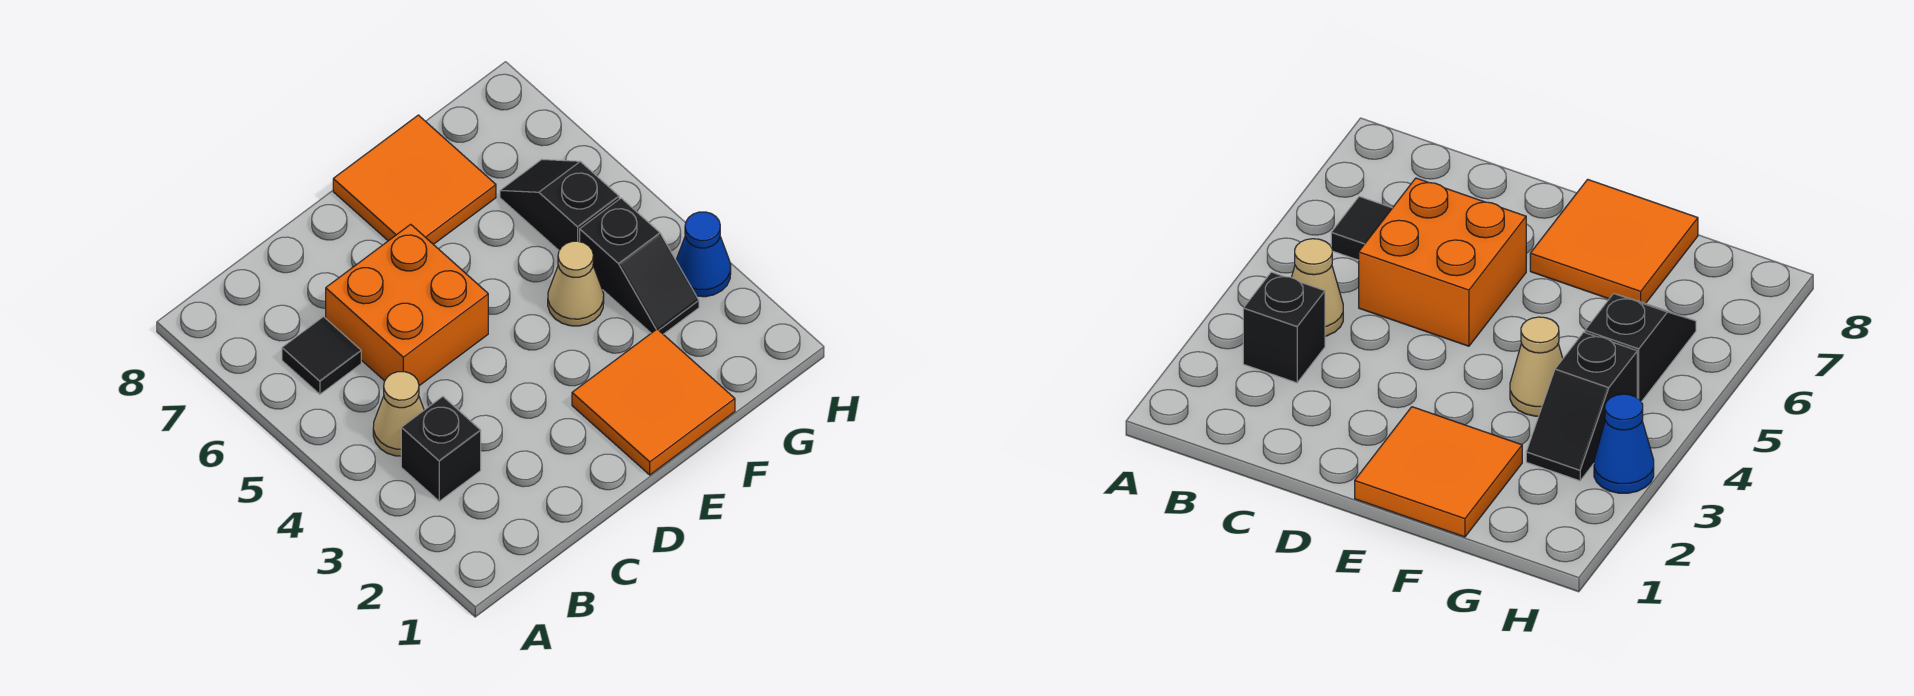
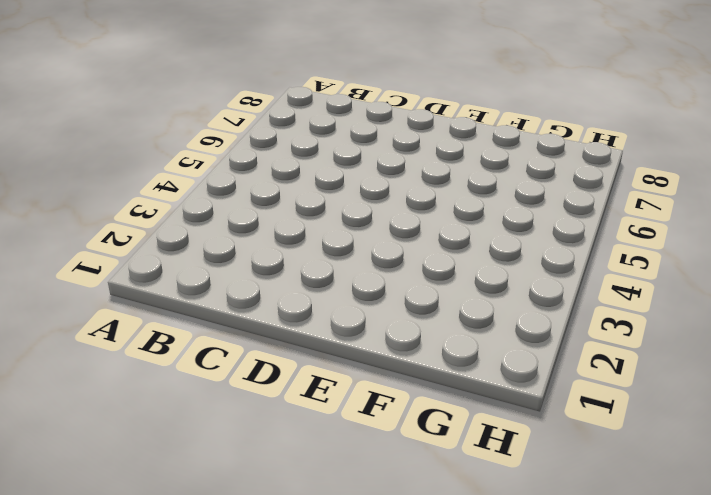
none -> black 1x1 brick [401,397,481,501]
none -> tan 1x1 cone [373,372,424,456]

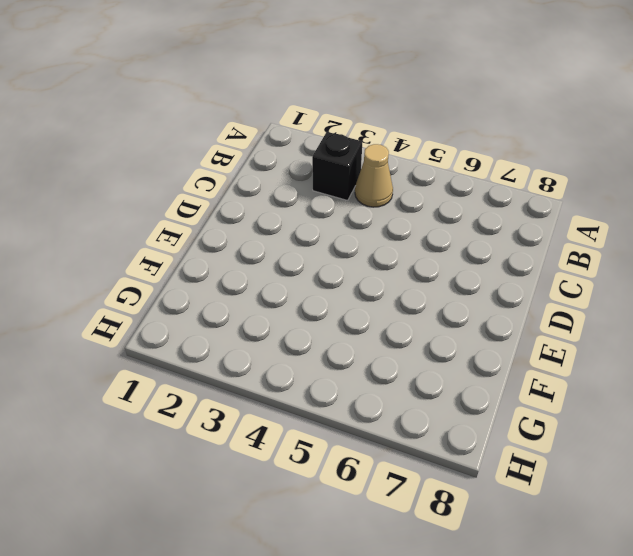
none -> black 1x1 tile [282,317,361,394]
none -> orange 2x2 brick [326,224,488,386]

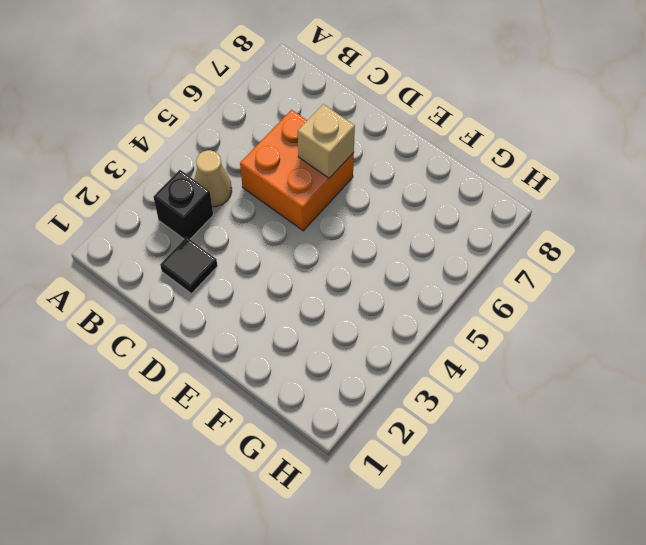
black 1x1 tile [160,237,217,294] -> black 1x1 tile moved to [282,317,361,394]
tan 1x1 brick [298,104,355,178] -> none
none -> orange 2x2 tile [572,329,735,475]
none -> orange 2x2 tile [333,115,496,244]

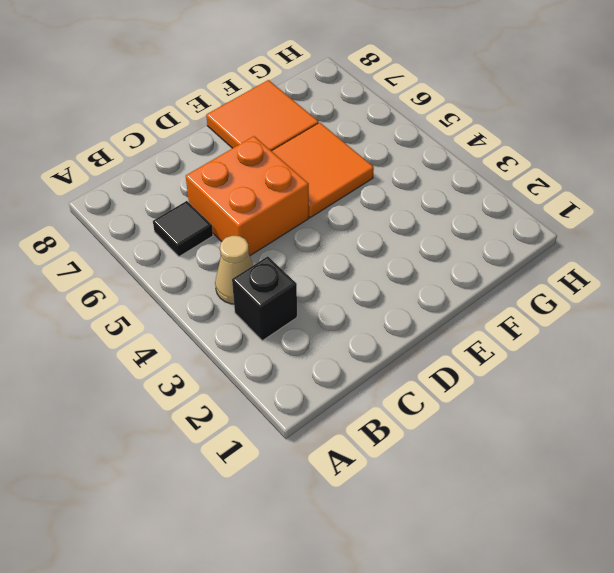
orange 2x2 tile [272,123,374,218] -> orange 2x2 tile moved to [572,329,735,475]
none -> tan 1x1 cone [548,241,604,326]
none -> black 1x2 slope [580,198,699,334]

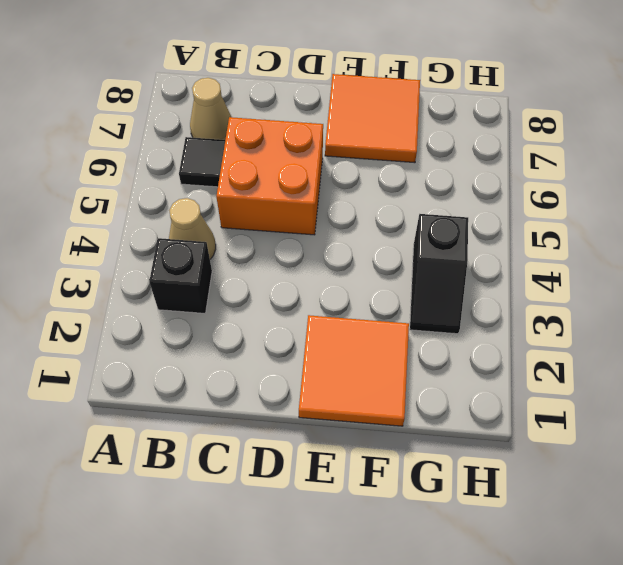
tan 1x1 cone [190,78,231,140] -> tan 1x1 cone moved to [548,241,604,326]
none -> black 1x2 slope [500,159,619,250]
none -> blue 1x1 cone [676,212,731,297]

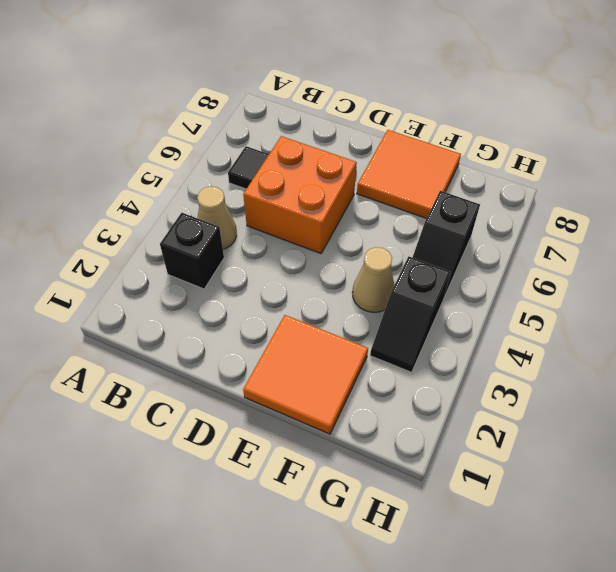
black 1x2 slope [412,191,480,297] -> black 1x2 slope turned to [500,159,619,250]
none -> blue 1x1 cone [676,212,731,297]

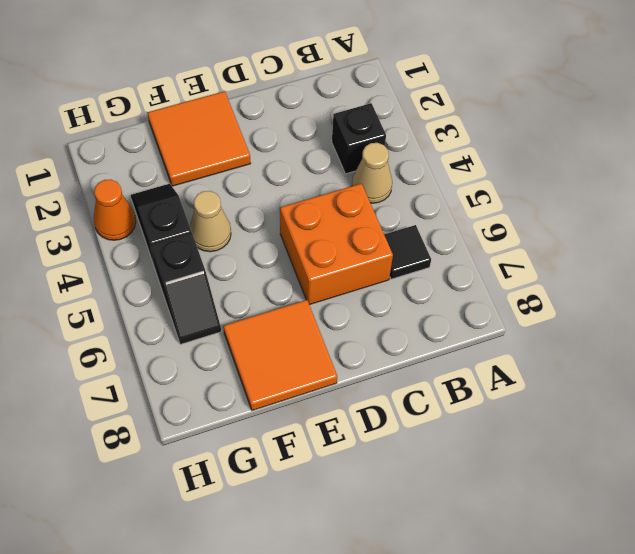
orange 1x1 cone [93,179,136,240] -> blue 1x1 cone [676,212,731,297]

